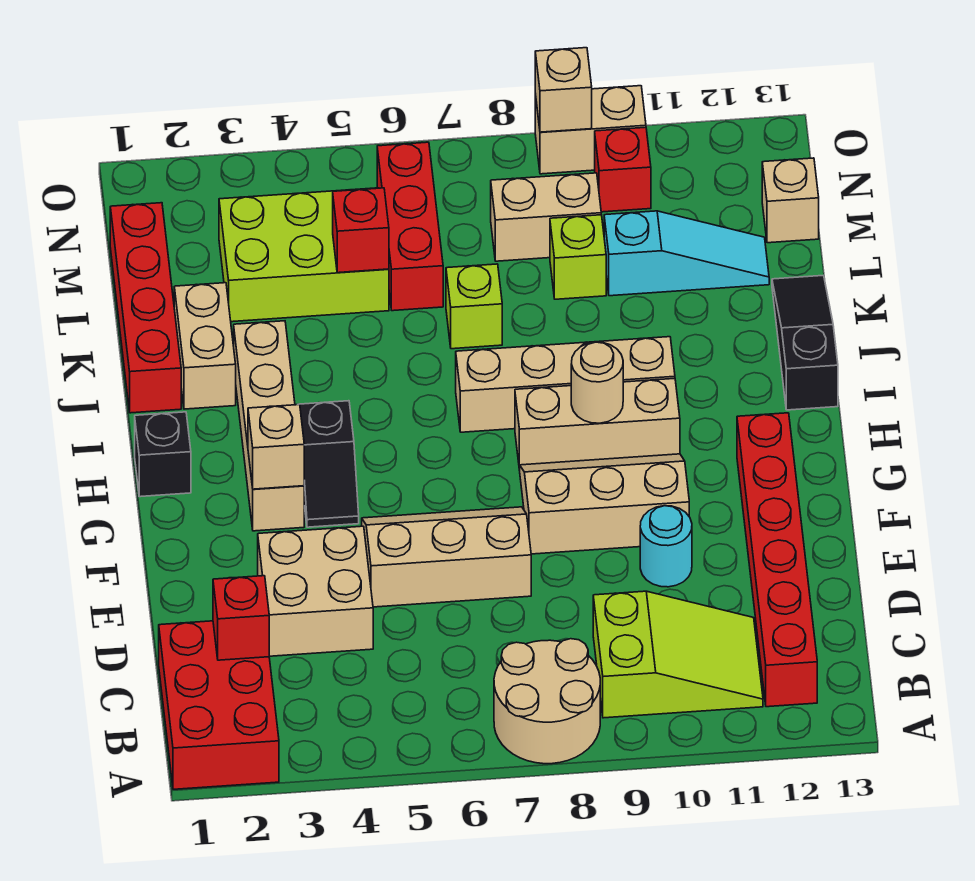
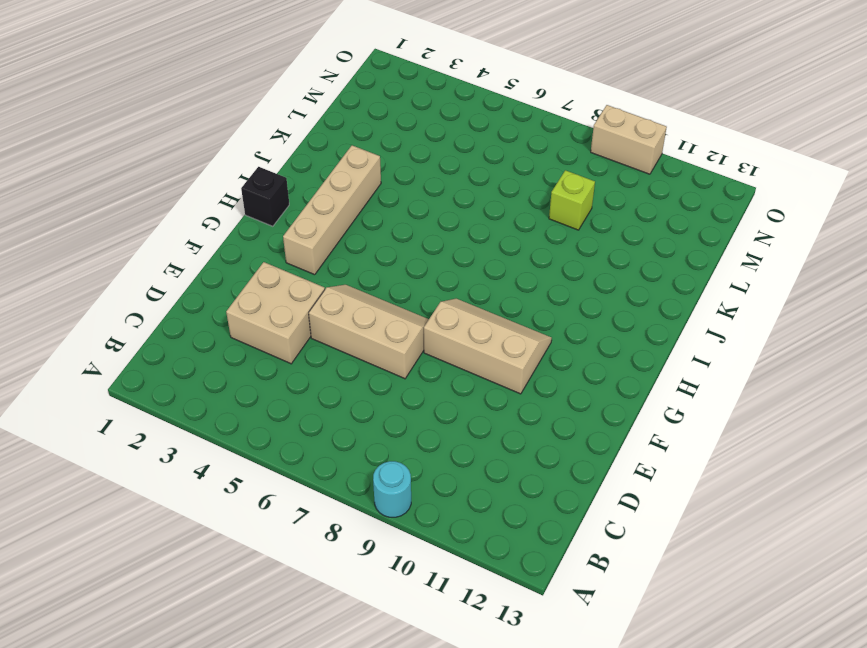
cyan 1x1 round brick [373,461,411,517] -> cyan 1x1 round brick moved to [640,506,692,587]
none -> red 2x3 brick [159,621,279,789]
none -> tan 2x2 round brick [494,639,600,764]
none -> lime 2x3 slope [593,591,763,718]
none -> red 1x6 brick [737,413,817,707]

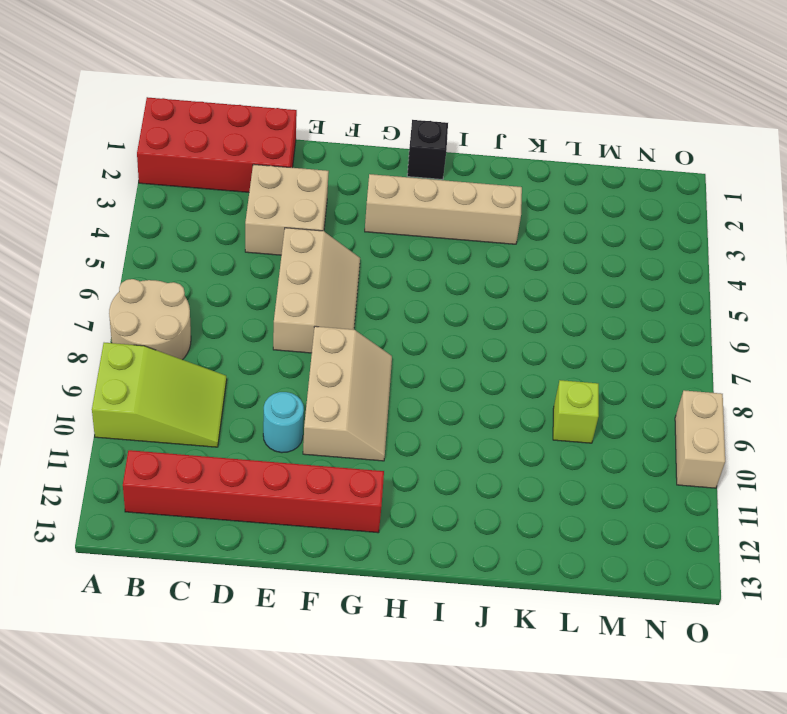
red 2x4 brick [137,97,297,192] -> red 2x3 brick [159,621,279,789]
lime 2x3 slope [92,343,227,447] -> lime 2x3 slope turned to [593,591,763,718]
none -> black 1x2 slope [298,401,359,527]
none -> tan 1x3 brick [515,378,680,470]
none -> tan 1x4 brick [456,337,675,432]
none -> black 1x3 slope [772,276,838,410]

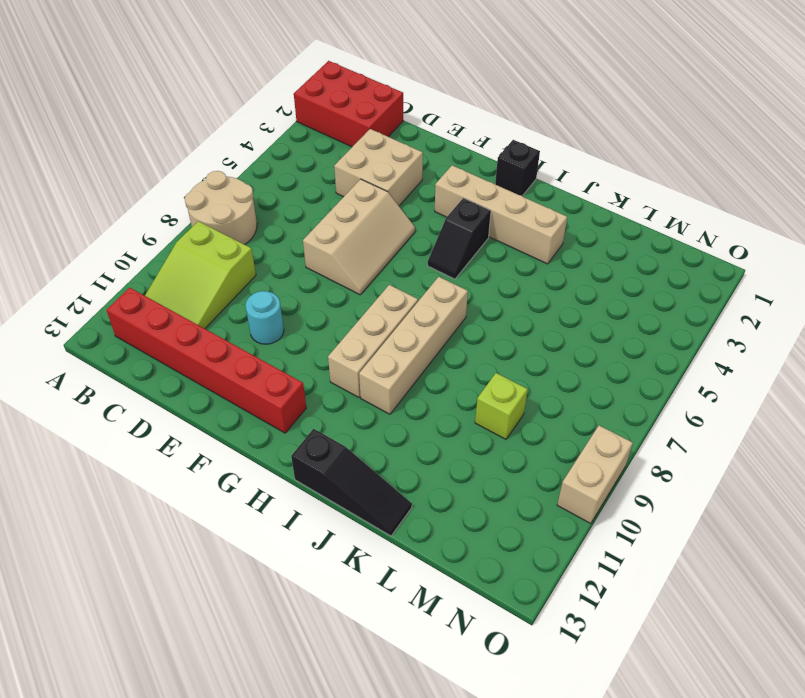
black 1x2 slope [428,198,491,279] -> black 1x2 slope turned to [298,401,359,527]
none -> tan 2x3 slope [520,454,689,554]
none -> red 1x4 brick [110,203,181,413]
none -> tan 1x2 brick [174,283,236,409]
none -> lime 1x1 brick [446,264,502,349]

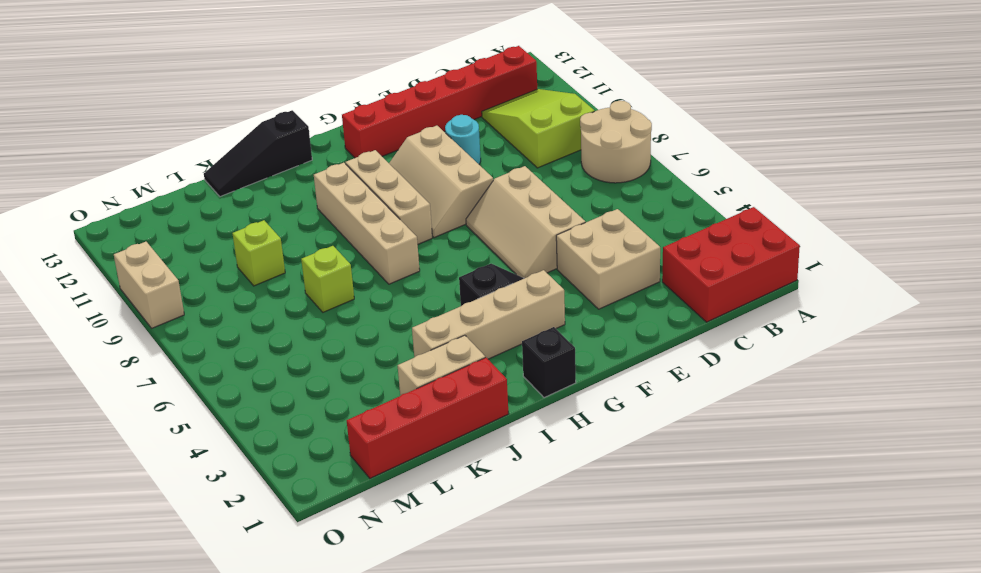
none -> lime 2x3 brick [219,188,389,322]
none -> red 1x3 brick [377,142,443,311]
none -> cyan 1x3 slope [604,211,769,296]
none -> tan 1x2 brick [491,173,601,261]

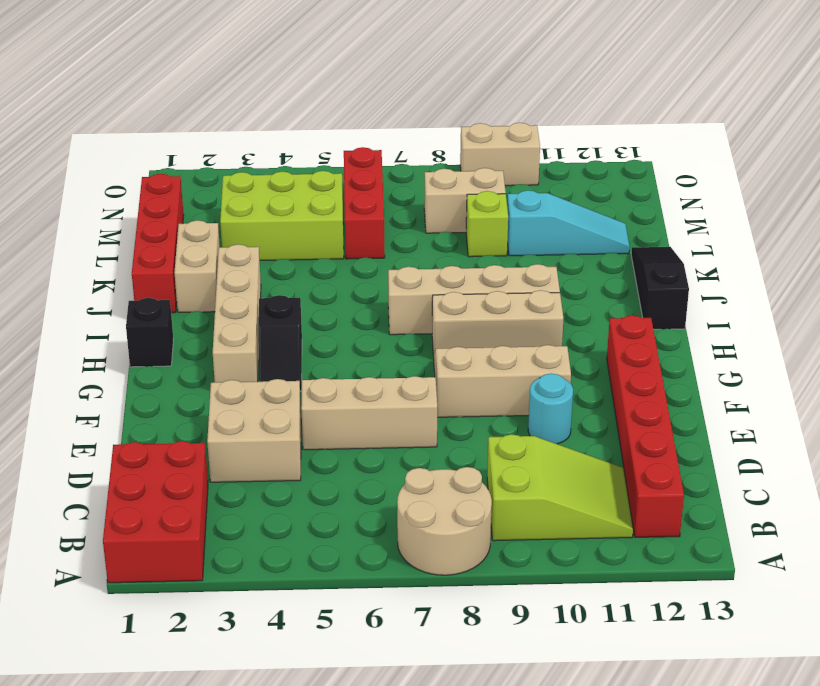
none -> lime 1x1 brick [446,264,502,349]
none -> tan 1x1 brick [762,158,819,243]
none -> red 1x1 brick [595,127,651,212]
none -> red 1x1 brick [213,576,269,660]

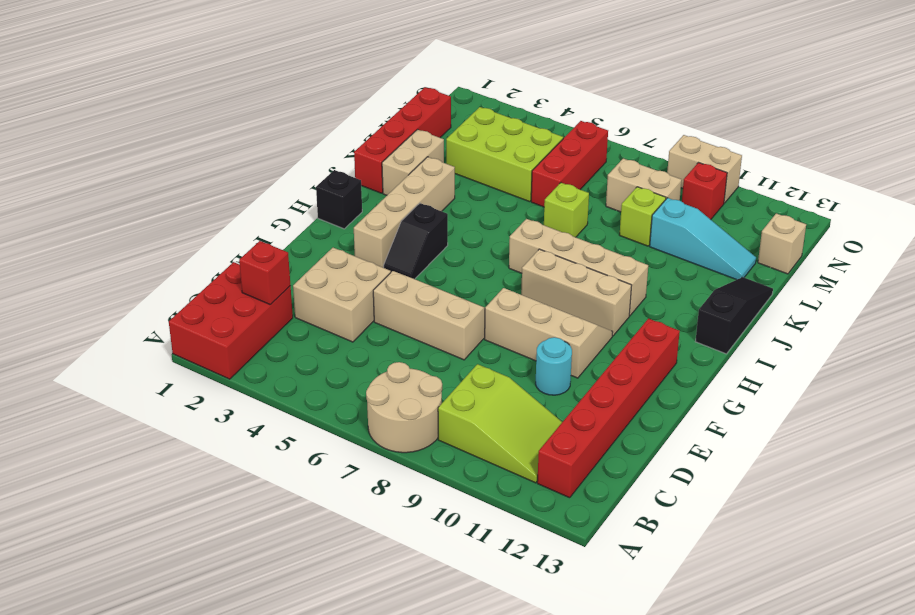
none -> tan 1x1 brick [248,405,304,489]
none -> tan 1x1 round brick [571,342,623,423]
none -> red 1x1 brick [333,188,389,273]
none -> tan 1x1 brick [535,48,592,132]

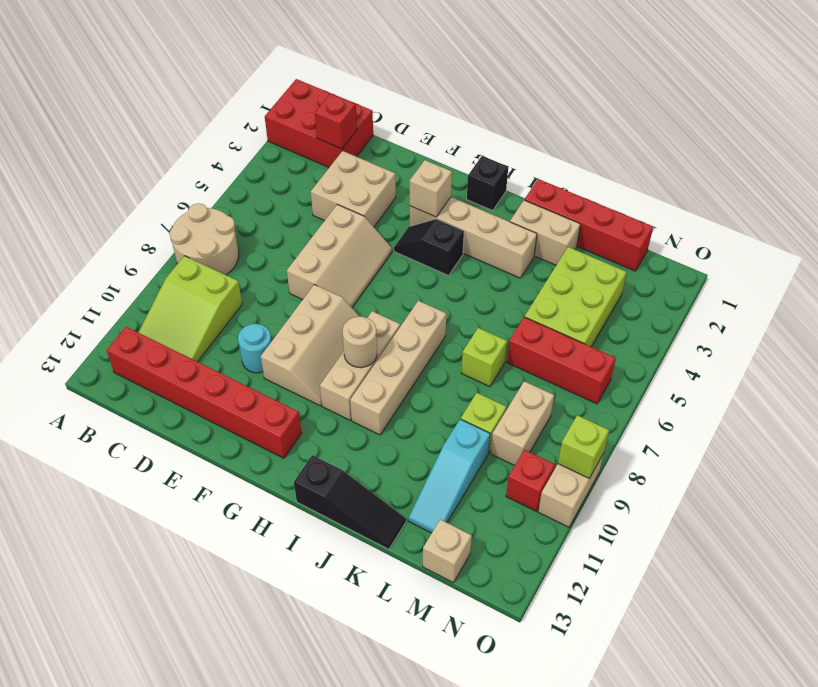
lime 1x1 brick [558,415,609,478] -> tan 1x1 brick [535,48,592,132]
none -> red 1x1 brick [333,188,389,273]

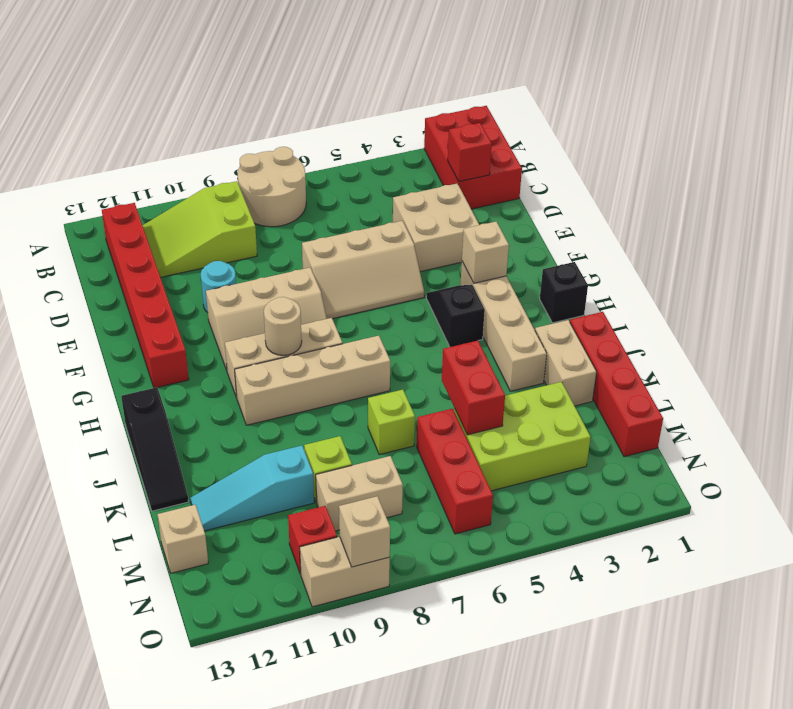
red 1x2 brick [442,341,505,435] -> red 1x1 brick [333,188,389,273]

